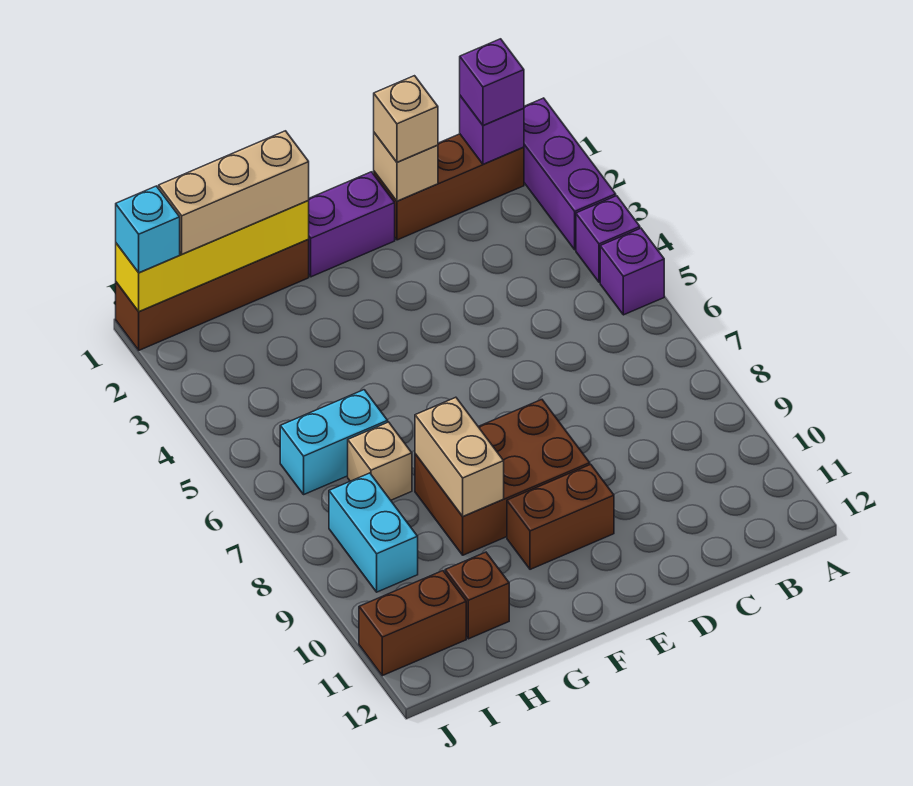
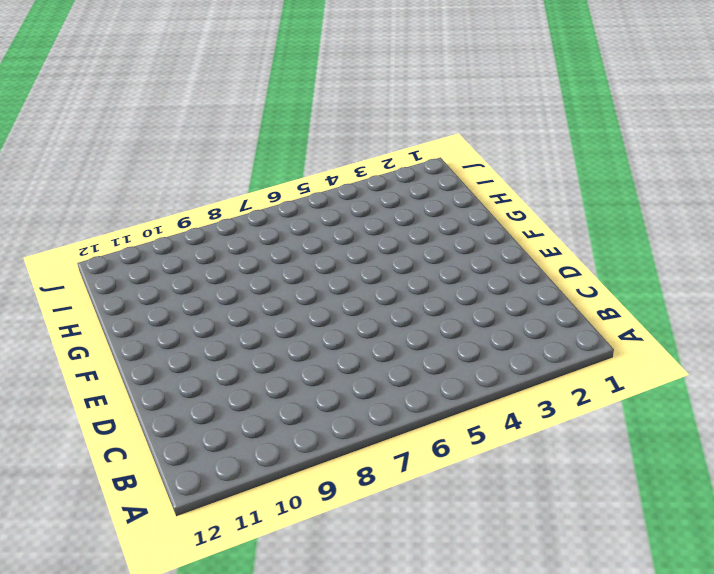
none -> purple 1x3 brick [524,98,616,250]
none -> purple 1x1 brick [576,196,640,282]
none -> purple 1x1 brick [600,228,664,315]

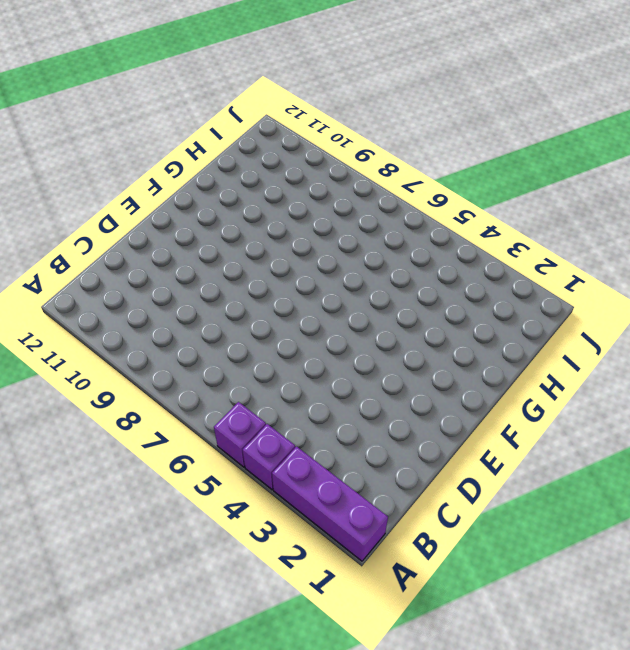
none -> brown 1x3 brick [374,134,524,240]
none -> purple 1x2 brick [308,172,395,277]
none -> brown 2x3 brick [415,400,590,555]

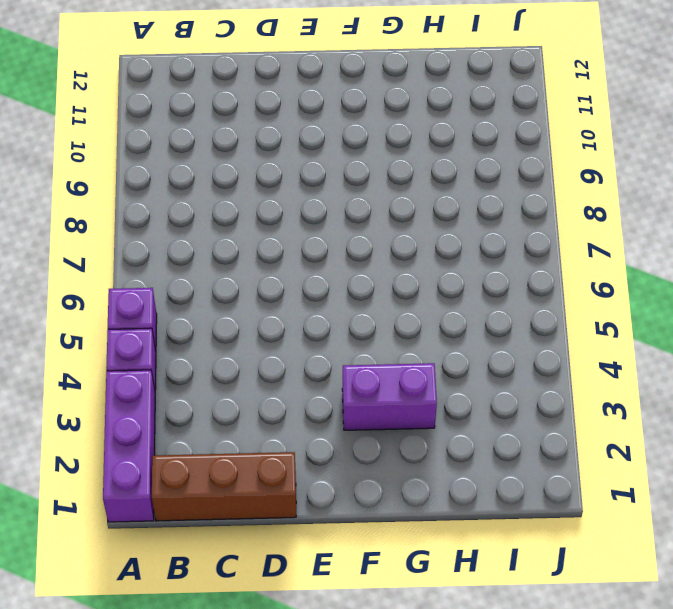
purple 1x2 brick [342,363,437,430] -> purple 1x2 brick moved to [308,172,395,277]
none -> brown 2x3 brick [415,400,590,555]
none -> brown 1x2 brick [507,464,614,569]
none -> brown 1x4 brick [116,239,309,350]

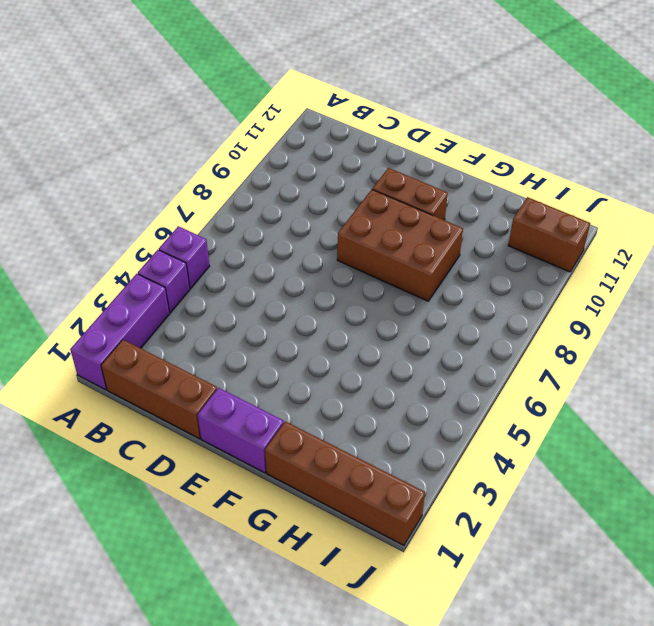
none -> cyan 1x2 brick [280,390,388,494]
none -> tan 1x1 brick [348,422,412,500]
none -> brown 1x1 brick [445,552,509,639]

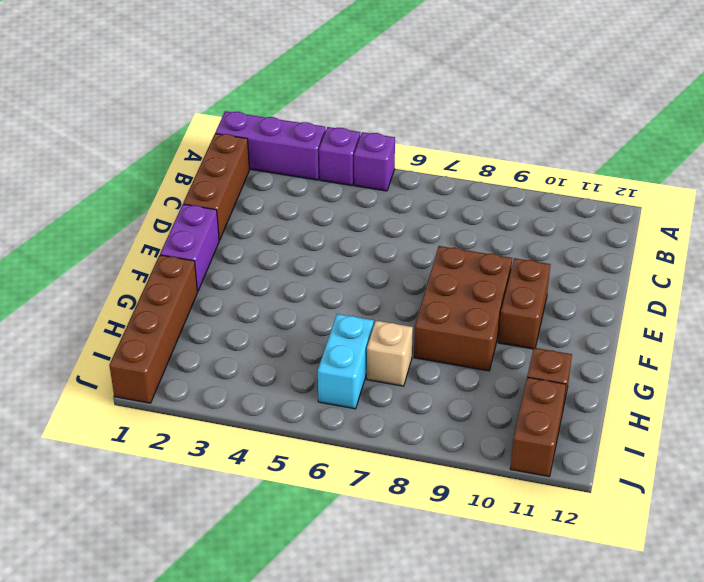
none -> cyan 1x2 brick [329,473,418,592]
none -> purple 1x1 brick [460,96,524,164]
none -> tan 1x1 brick [374,133,438,201]

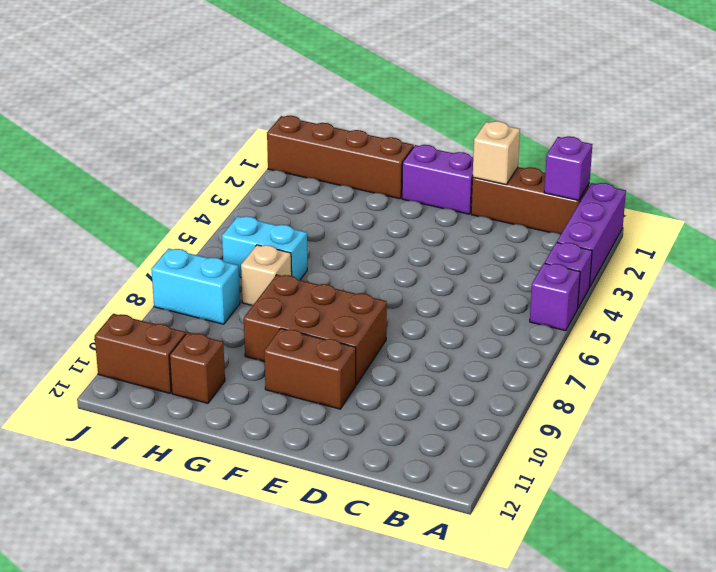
cyan 1x2 brick [151,249,240,324] -> cyan 1x2 brick turned to [329,473,418,592]
none -> yellow 1x4 brick [116,201,309,311]
none -> tan 1x2 brick [415,397,504,516]
none -> purple 1x1 brick [460,39,524,126]

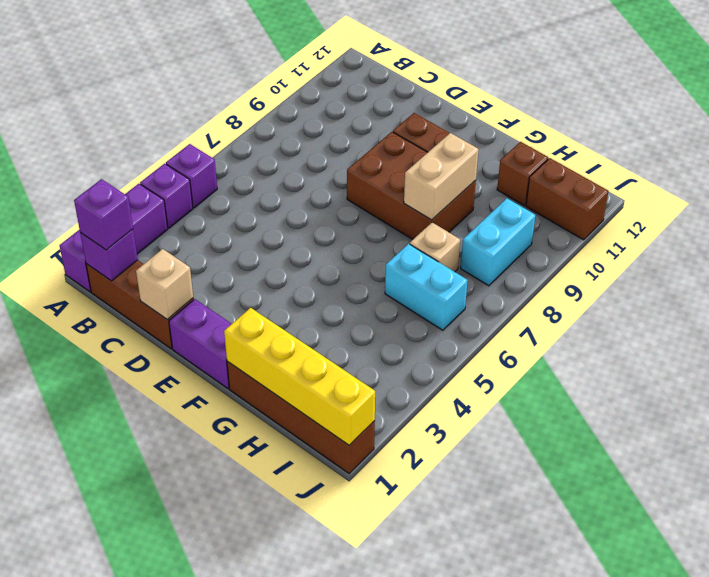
none -> tan 1x1 brick [374,76,438,162]
none -> tan 1x3 brick [159,131,309,254]
none -> cyan 1x1 brick [116,186,180,273]

